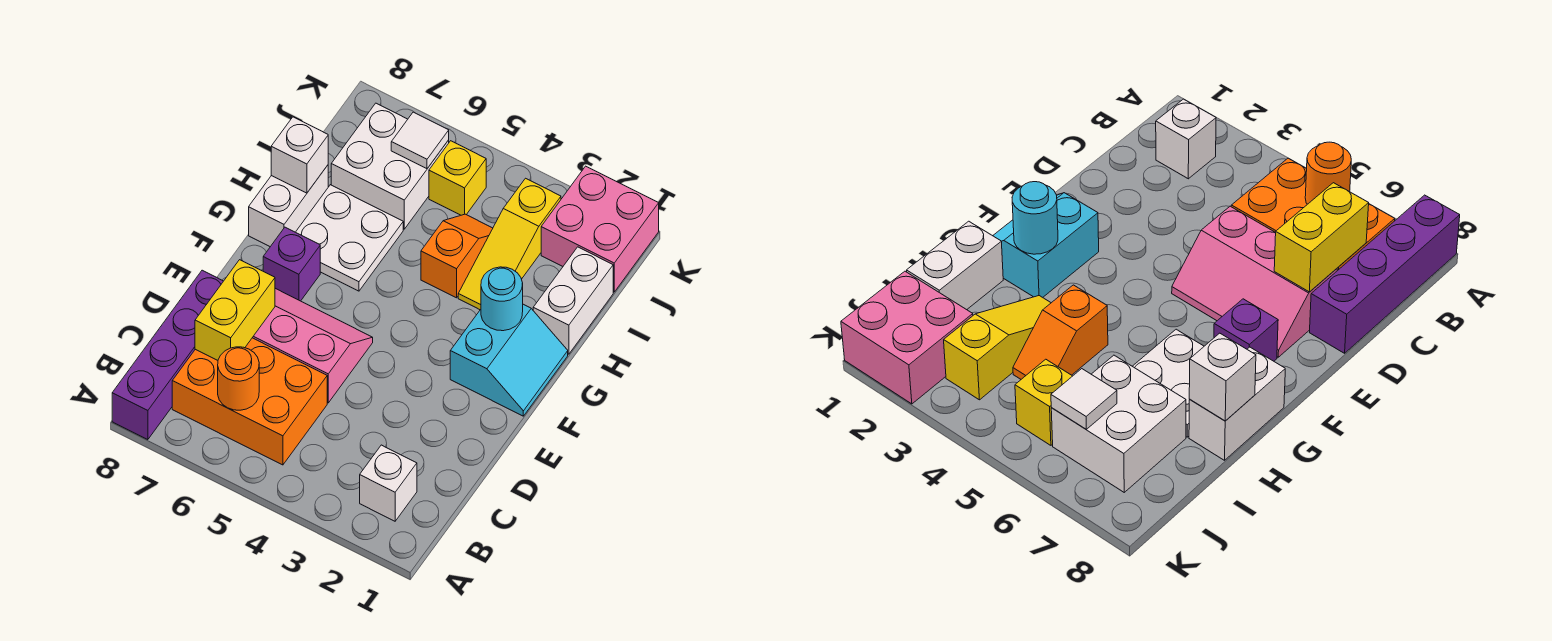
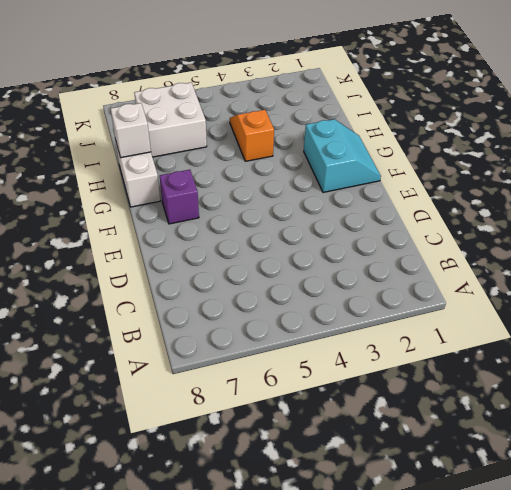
none -> purple 1x4 brick [112,270,223,440]
none -> white 1x1 brick [360,445,417,521]
none -> orange 2x3 brick [172,338,327,465]

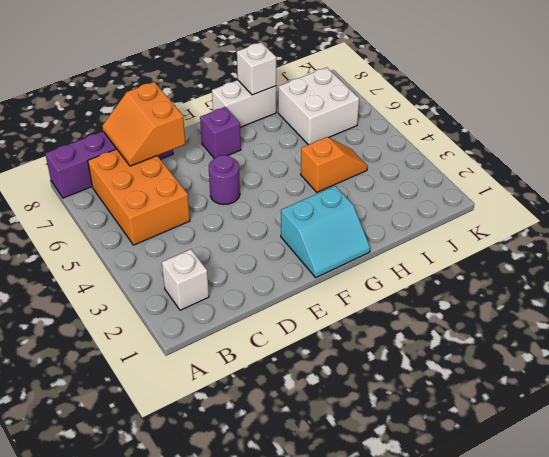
orange 2x2 slope [102,82,185,166] -> yellow 1x2 brick [195,260,275,360]
purple 1x1 round brick [209,155,240,204] -> pink 2x3 slope [252,288,373,403]
none -> white 2x2 plate [296,185,403,291]
none -> white 1x2 brick [533,247,613,354]
none -> yellow 1x3 slope [458,178,561,310]

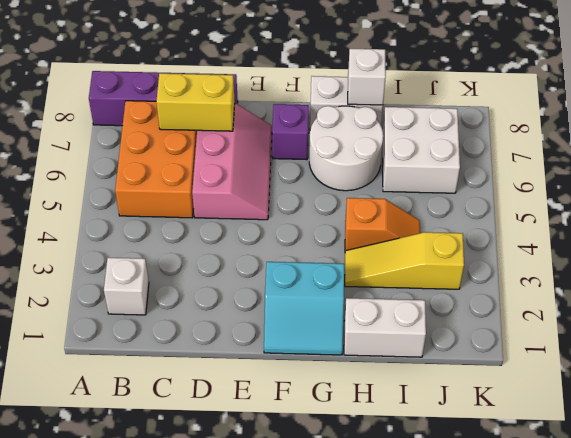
white 2x2 round brick [309,106,383,191] -> white 2x2 plate [296,185,403,291]
none -> pink 2x2 brick [541,166,659,292]
none -> yellow 1x1 brick [429,141,486,215]
none -> orange 1x1 round brick [218,347,259,410]

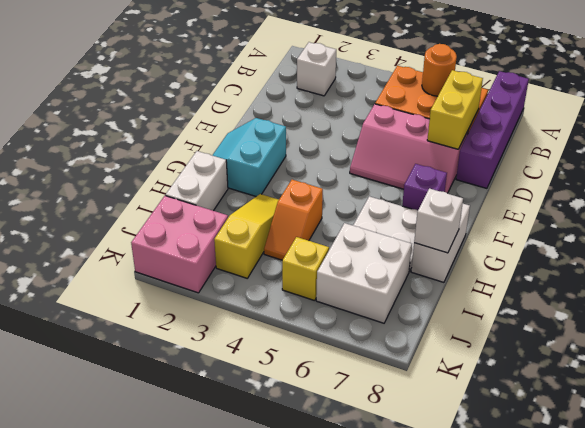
none -> cyan 1x1 round brick [481,267,523,331]
none -> white 1x1 tile [391,112,449,169]

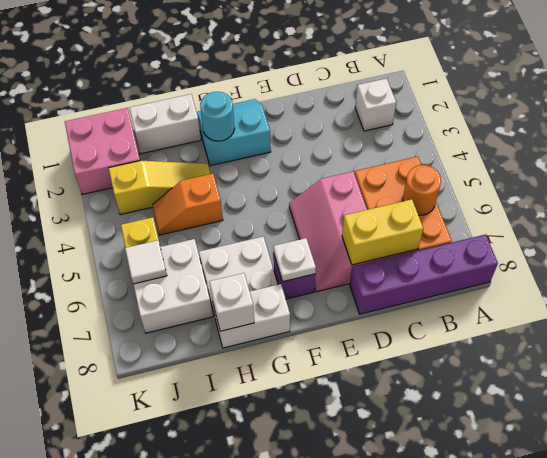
white 1x1 plate [274,238,316,282] -> none

